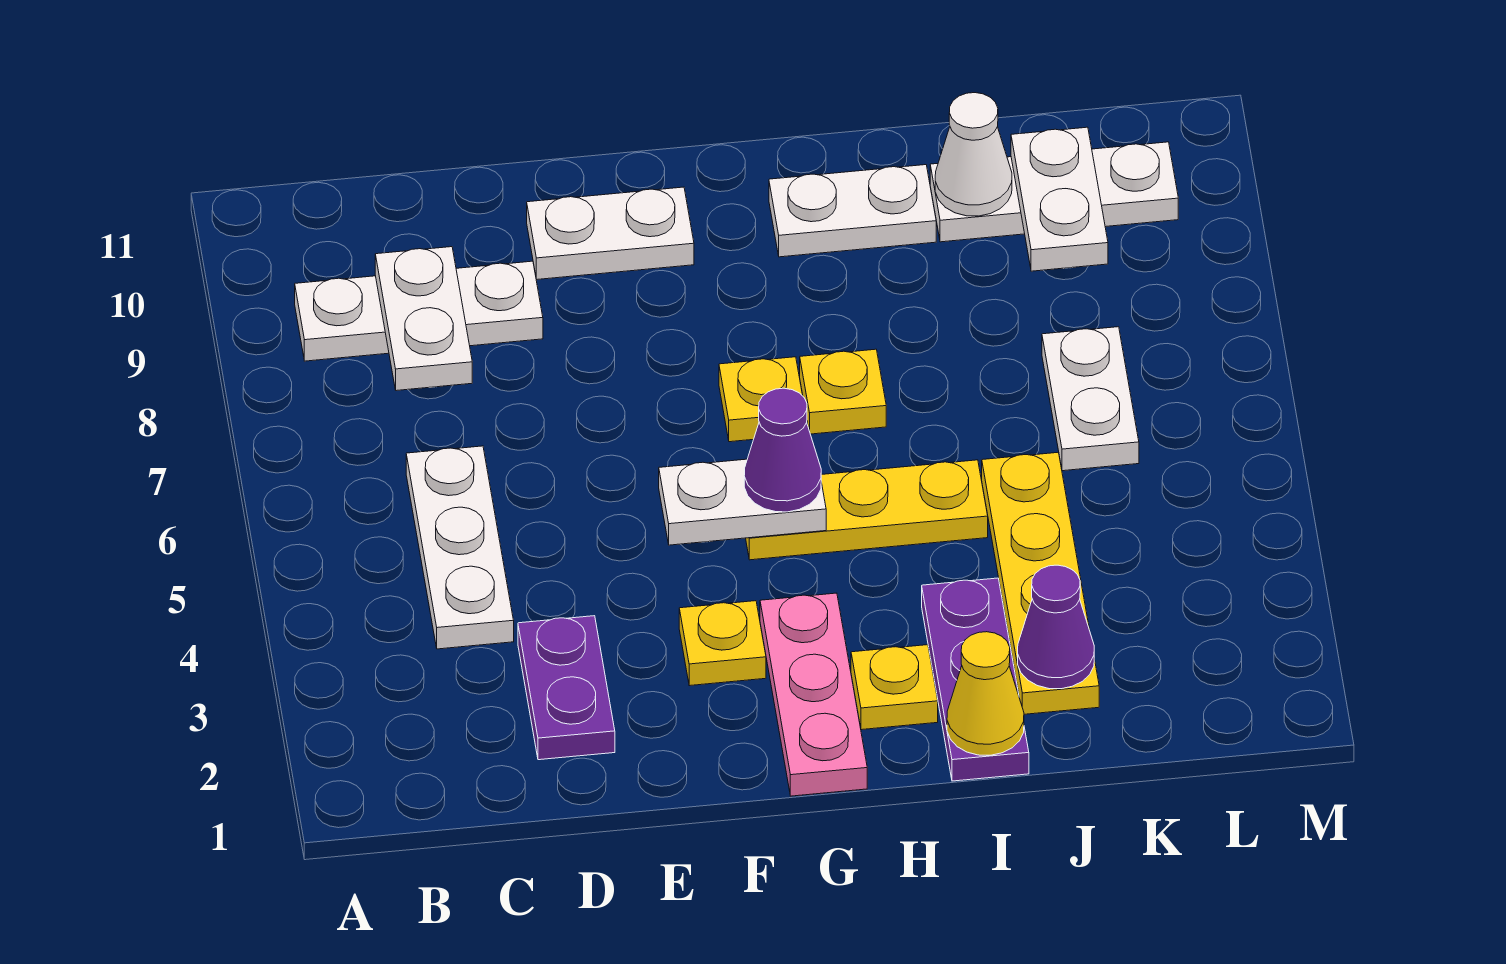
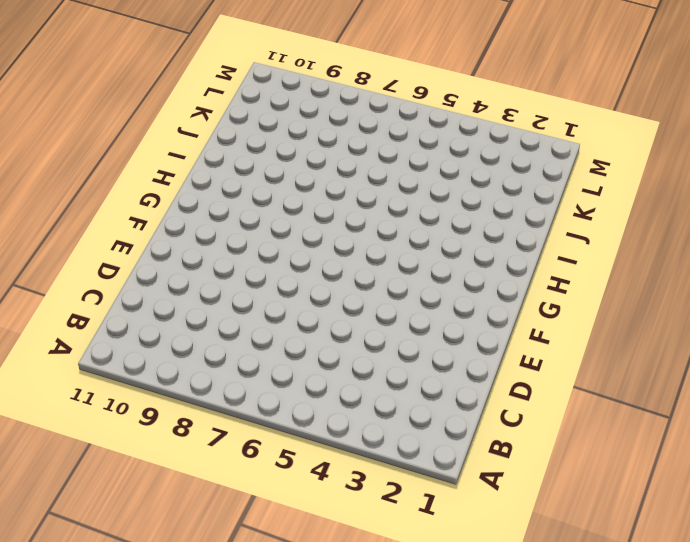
none -> white 1x3 plate [295,261,543,361]
none -> white 1x3 plate [406,446,514,649]
none -> purple 1x2 plate [518,616,615,760]

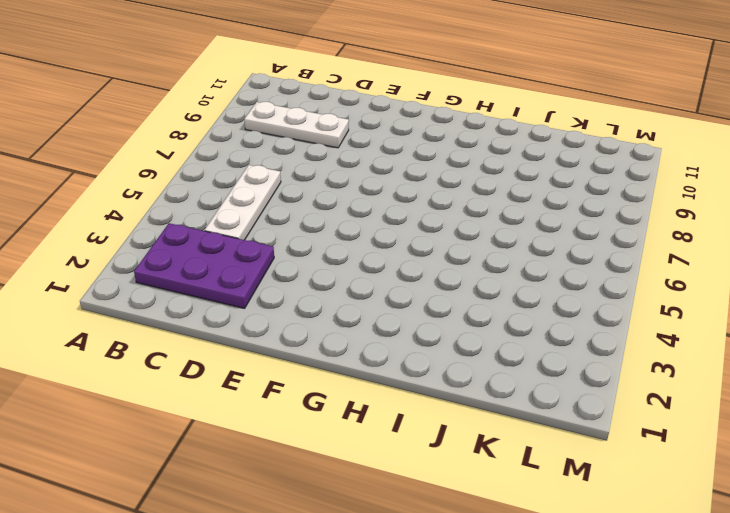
purple 2x3 plate [134,223,274,309] -> purple 1x2 plate [518,616,615,760]
none -> white 1x2 plate [527,187,694,280]
none -> yellow 1x1 plate [679,601,766,686]
none -> pink 1x3 plate [760,593,867,796]

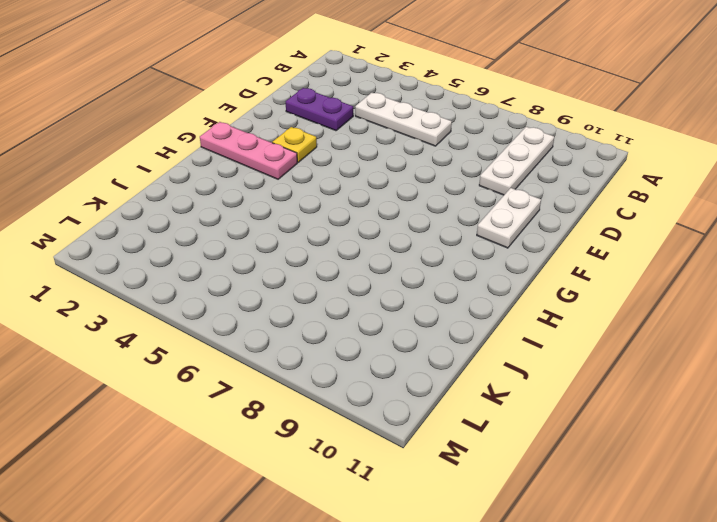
none -> yellow 1x3 plate [746,460,988,560]
none -> yellow 1x1 plate [719,357,803,442]
none -> yellow 1x1 plate [851,645,938,730]

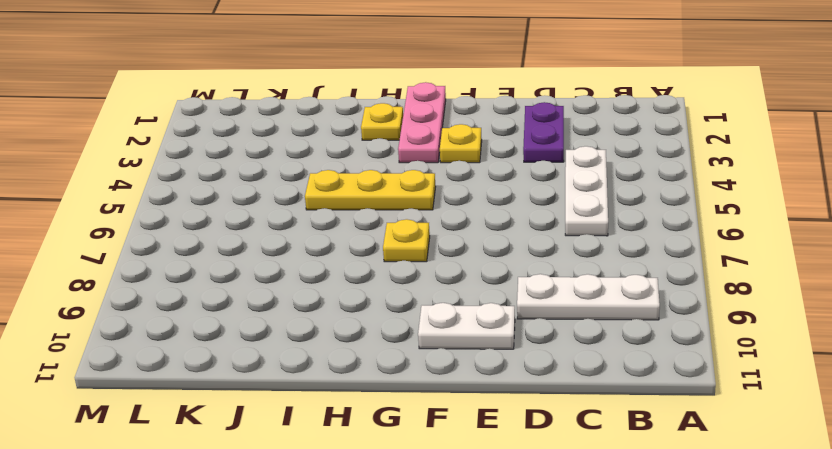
none -> yellow 1x1 plate [800,349,886,434]
none -> white 1x2 plate [769,165,936,257]
none -> purple 1x3 plate [922,578,1029,781]

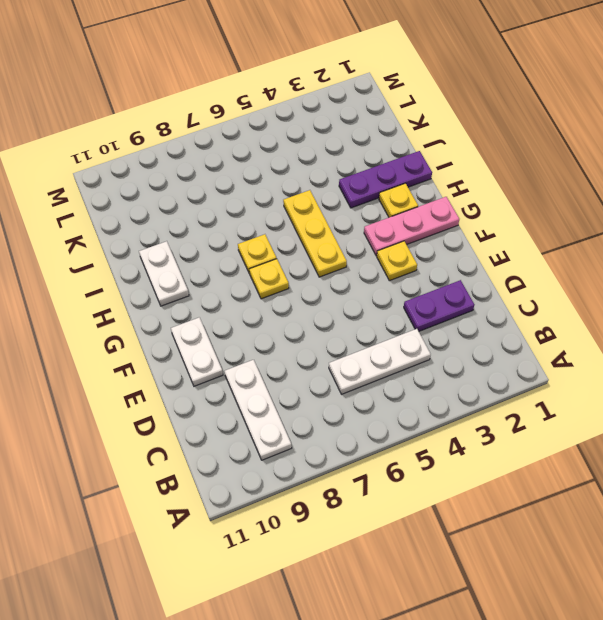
none -> yellow 1x4 plate [982,452,1099,714]
none -> white 1x3 plate [930,142,1178,242]
none -> white 1x2 plate [1042,327,1139,471]

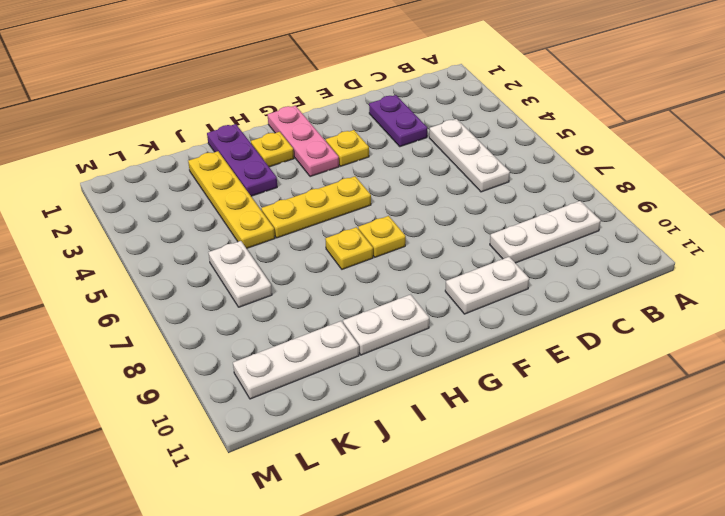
none -> white 1x2 plate [375,247,472,391]
none -> white 1x2 plate [659,459,826,545]
none -> yellow 1x1 cone [947,632,1024,755]

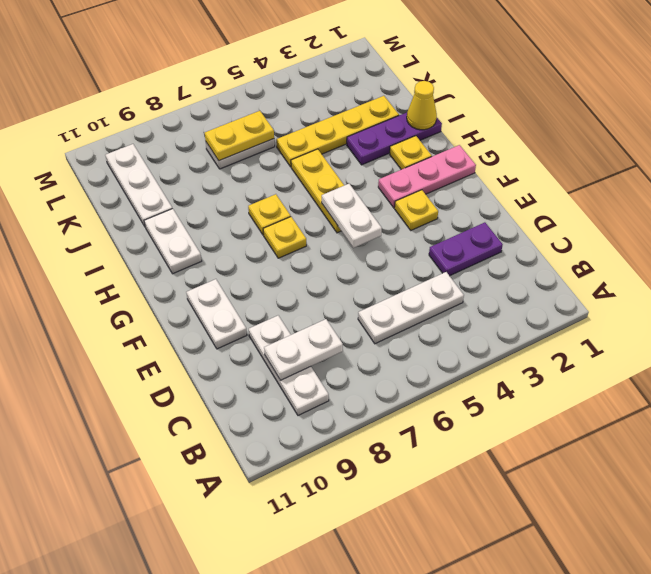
yellow 1x2 plate [205,111,274,161] -> none
none -> purple 1x1 cone [1018,565,1094,689]
none -> white 1x1 cone [935,93,1012,216]
none -> white 1x2 plate [1011,127,1108,271]

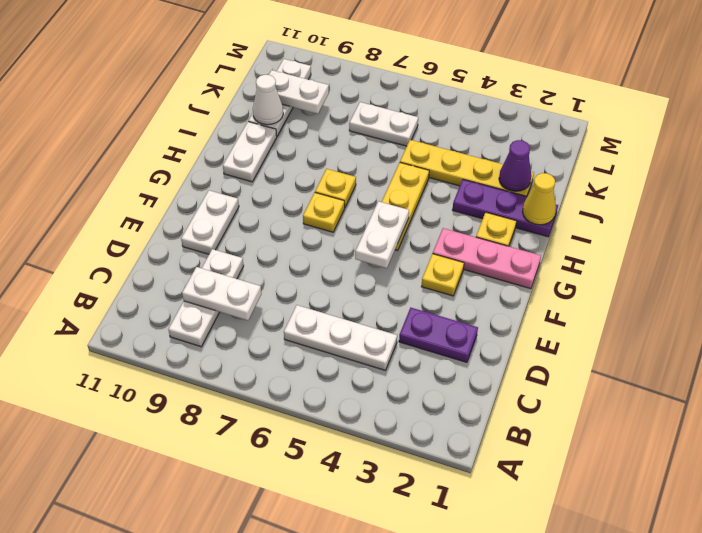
none -> purple 1x1 cone [744,388,821,512]

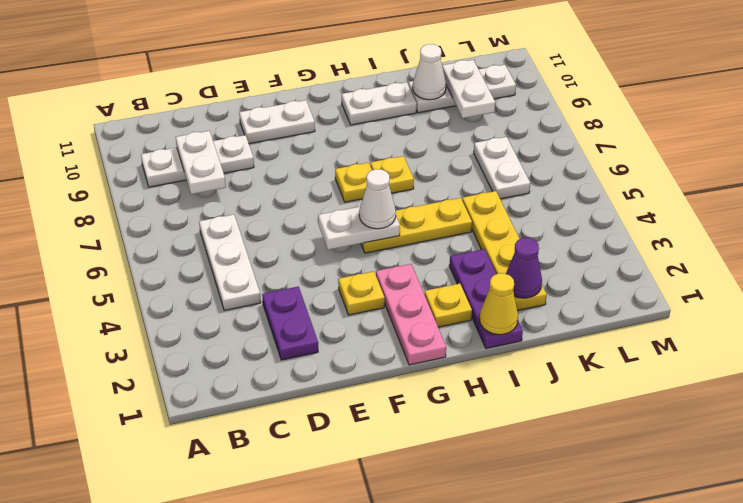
white 1x1 cone [359,169,396,229] -> purple 1x1 cone [744,388,821,512]

